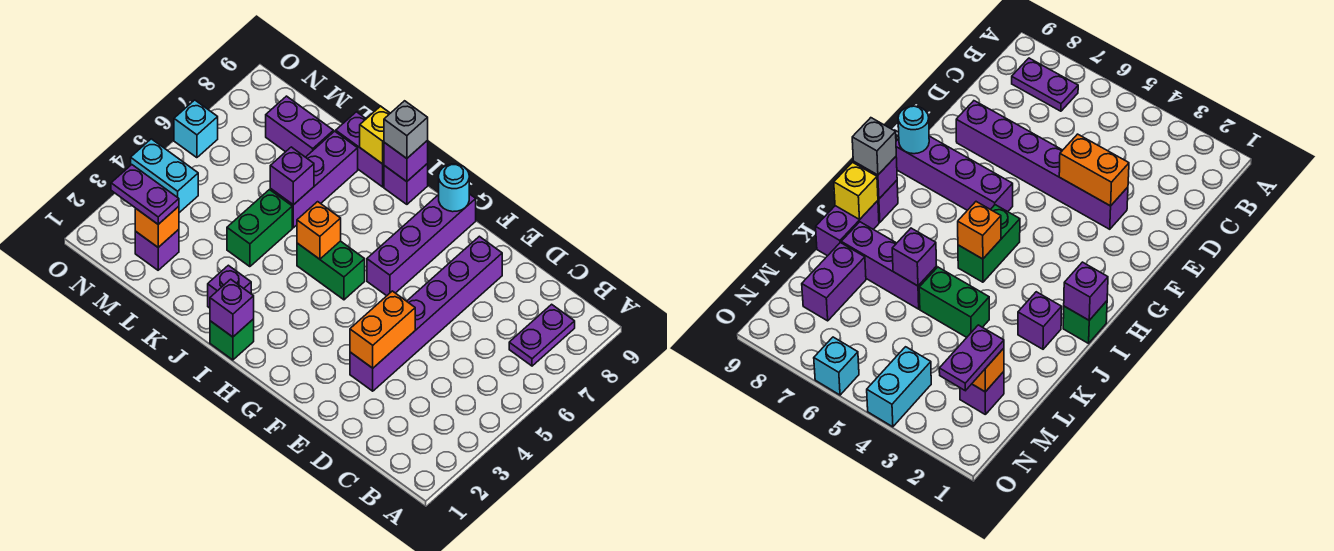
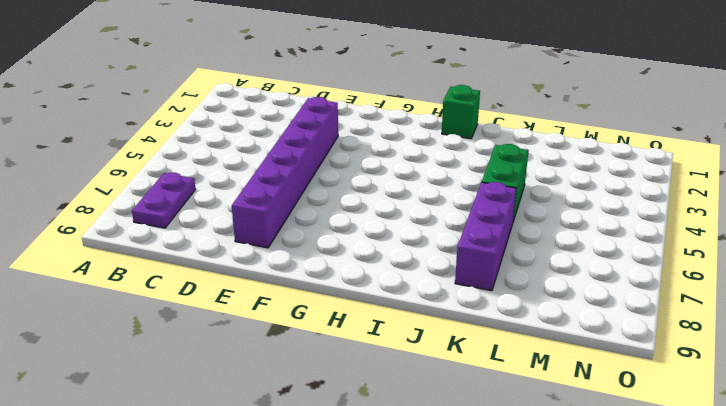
none -> purple 1x4 brick [367,194,476,296]
none -> green 1x2 brick [297,241,365,300]
none -> purple 1x1 brick [384,163,428,204]

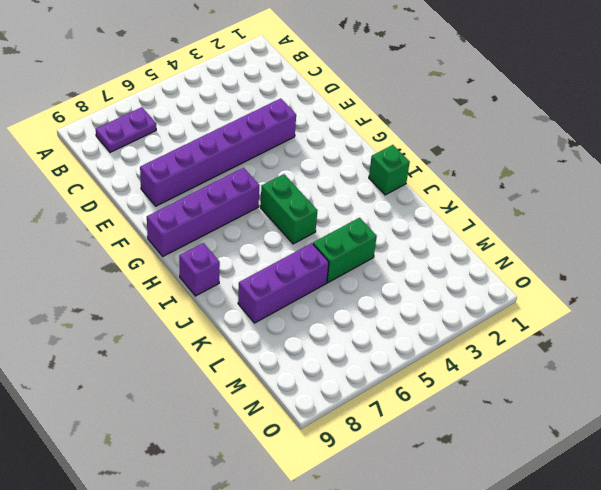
none -> purple 1x1 brick [208,265,251,308]
none -> purple 1x2 brick [336,112,384,187]
none -> purple 1x2 brick [266,96,334,157]

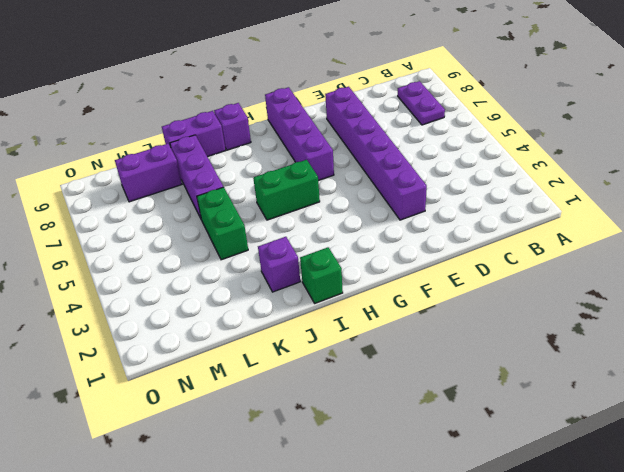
none -> purple 1x1 brick [135,230,179,270]
none -> cyan 1x2 brick [131,139,198,213]
none -> cyan 1x1 brick [174,100,218,158]

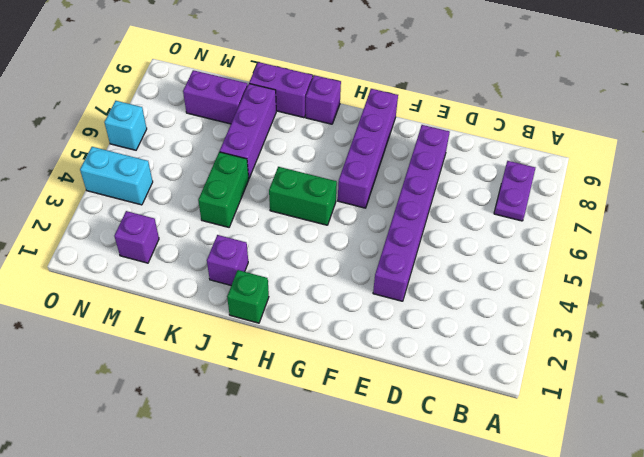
none -> orange 1x2 brick [350,291,415,368]
none -> cyan 1x1 round brick [439,164,469,212]
none -> purple 1x1 brick [210,279,254,337]

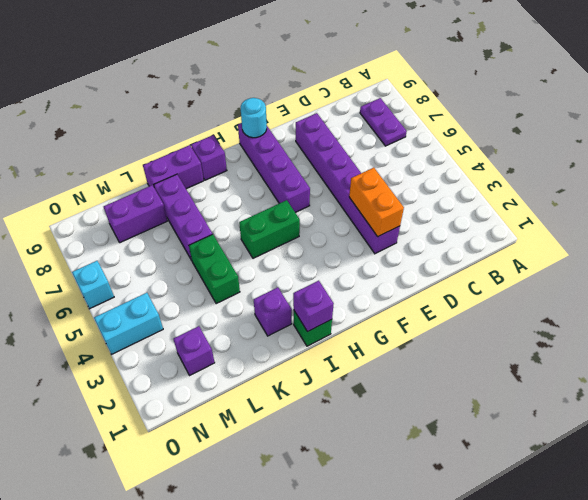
none -> orange 1x1 brick [297,202,341,259]
none -> purple 1x1 brick [384,140,428,182]
none -> yellow 1x1 brick [360,106,390,164]

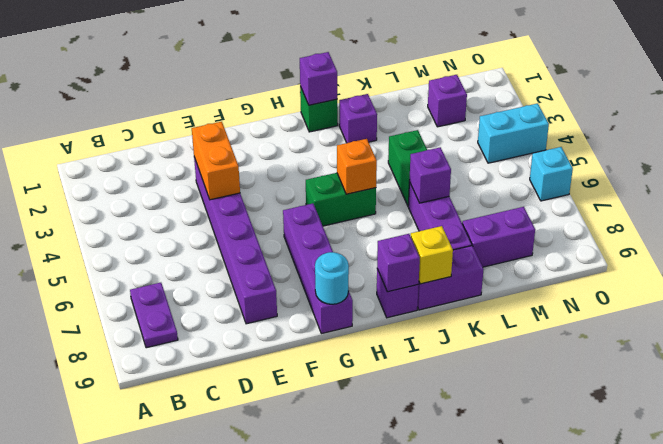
none -> orange 1x1 brick [135,206,179,247]
none -> grey 1x1 brick [384,101,428,158]
none -> purple 1x2 plate [111,165,179,224]

